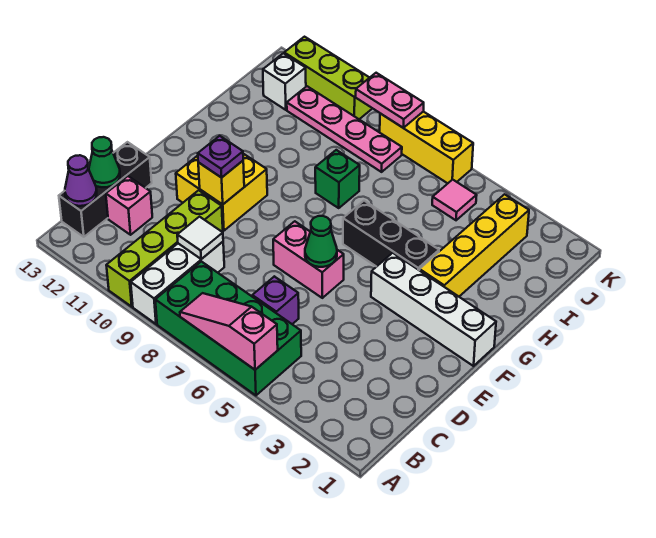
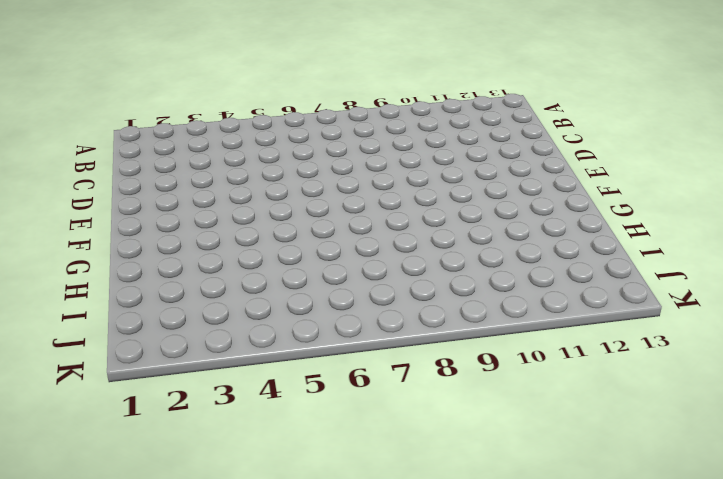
none -> green 2x4 brick [155,261,301,395]
none -> white 1x3 brick [131,242,224,324]
none -> lime 1x4 brick [106,190,223,307]

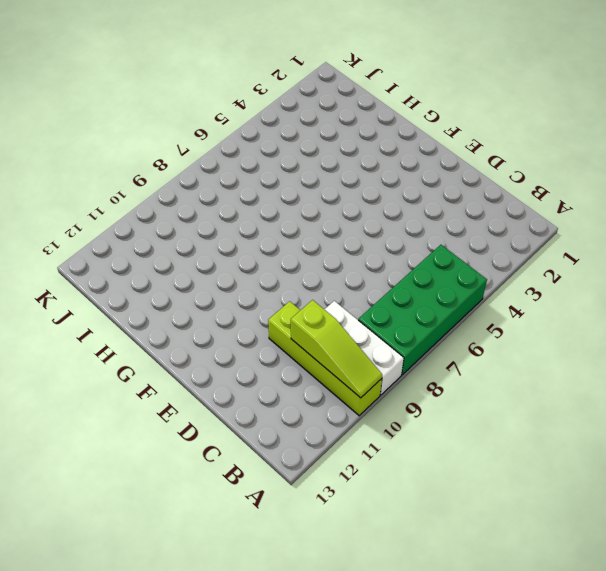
lime 1x3 slope [291,300,382,398] -> none
none -> black 1x3 brick [59,142,152,237]
none -> purple 1x1 brick [252,276,299,324]
none -> pink 1x1 brick [106,176,152,235]

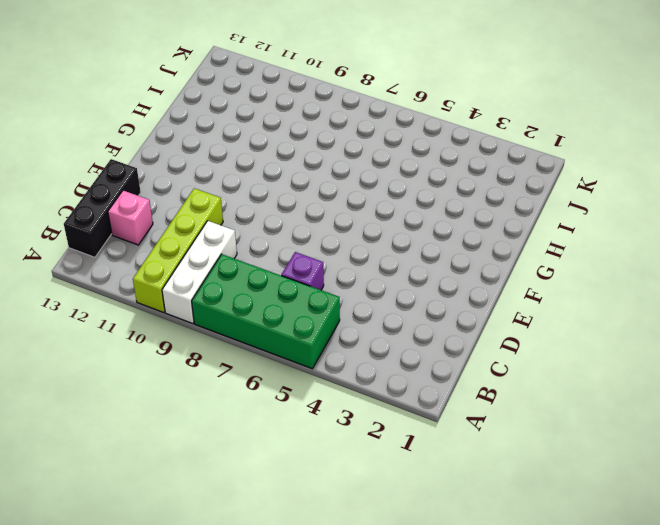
none -> pink 1x2 brick [273,221,344,298]
none -> yellow 2x2 brick [176,154,267,231]
none -> white 1x4 brick [371,253,496,366]

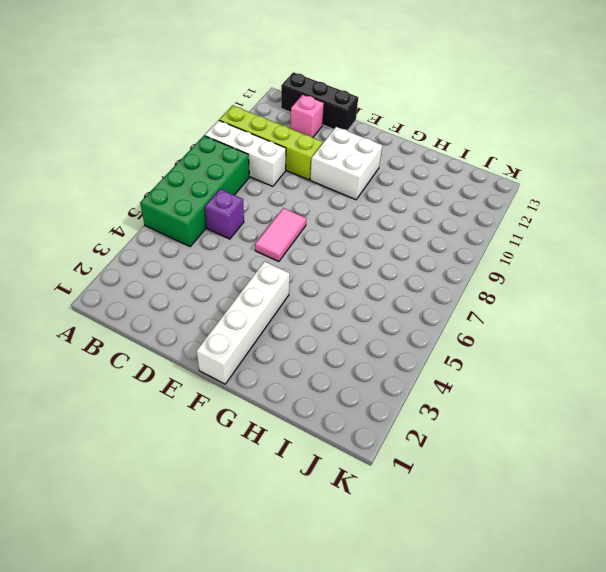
pink 1x2 tile [255,208,306,262] -> pink 1x2 brick [273,221,344,298]
white 2x2 brick [310,127,382,200] -> yellow 2x2 brick [176,154,267,231]
none -> yellow 1x4 brick [419,194,529,296]
none -> black 1x3 brick [343,201,439,270]
none -> green 1x1 brick [315,150,360,208]

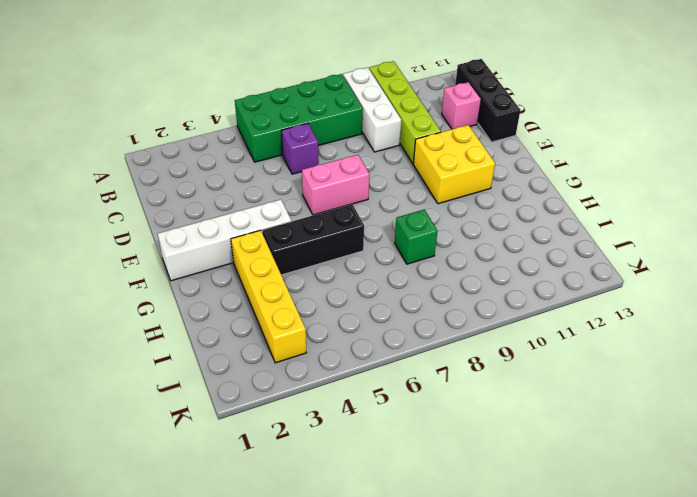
none -> pink 1x1 tile [432,180,477,220]
none -> pink 1x4 plate [287,86,402,172]
none -> white 1x1 brick [263,53,306,110]

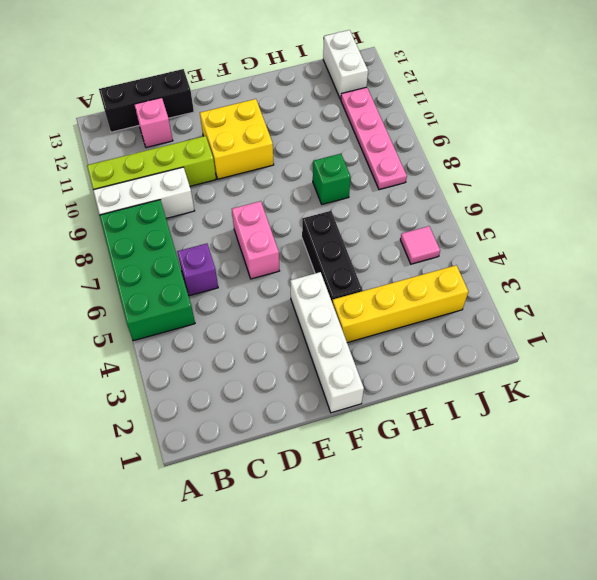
white 1x2 brick [323,30,368,100] -> white 1x1 brick [263,53,306,110]
none -> yellow 1x3 brick [380,112,473,183]
none -> lime 1x3 brick [284,37,373,119]
none -> pink 1x3 slope [180,293,278,370]

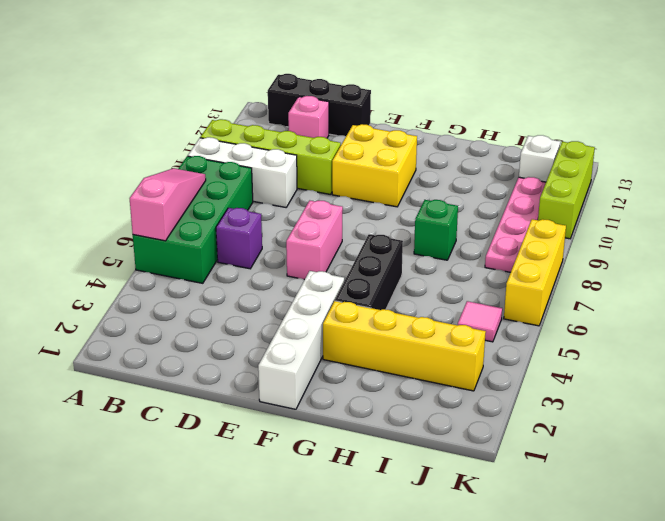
none -> purple 1x1 cone [65,155,97,206]
none -> white 1x1 tile [177,217,223,259]
none -> green 1x1 cone [89,137,120,187]

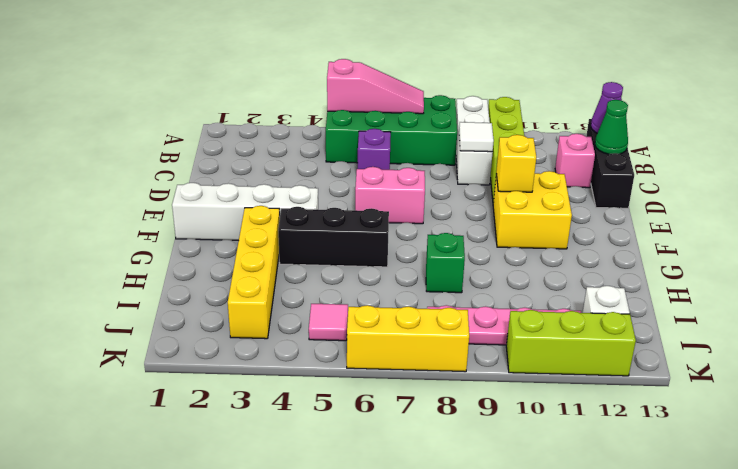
none -> green 1x1 cone [305,216,337,267]
none -> pink 1x2 plate [356,73,424,128]
none -> purple 1x1 plate [198,136,243,178]

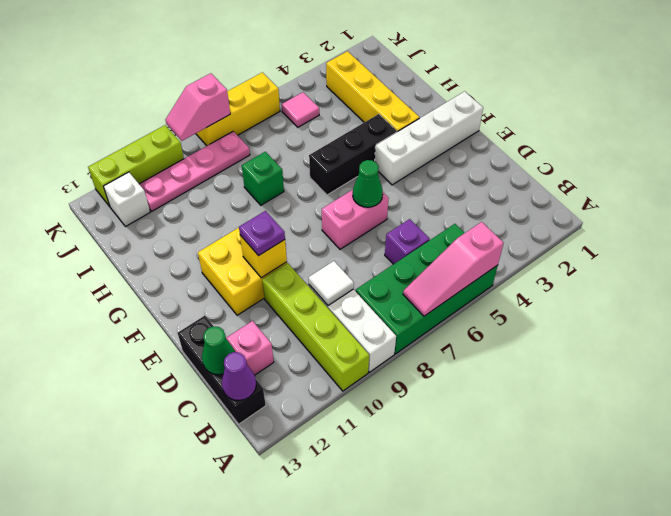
pink 1x2 slope [165,73,230,141] -> pink 1x2 plate [356,73,424,128]

